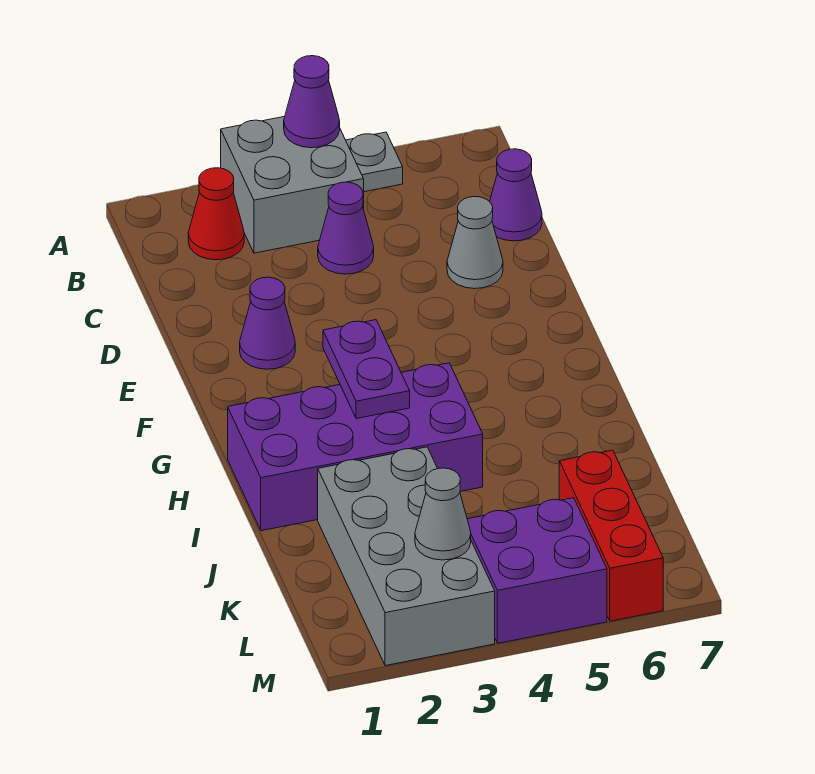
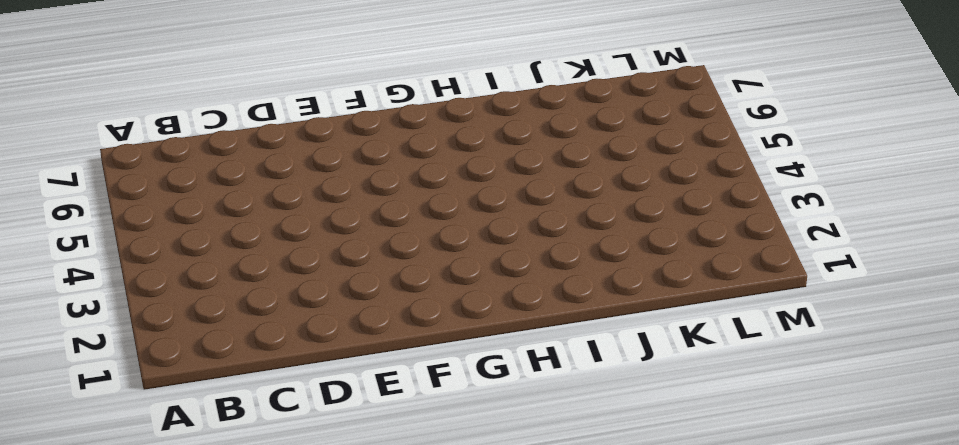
none -> grey 2x2 brick [221,116,364,253]
none -> grey 1x1 plate [346,132,403,192]
none -> red 1x1 cone [188,168,244,260]

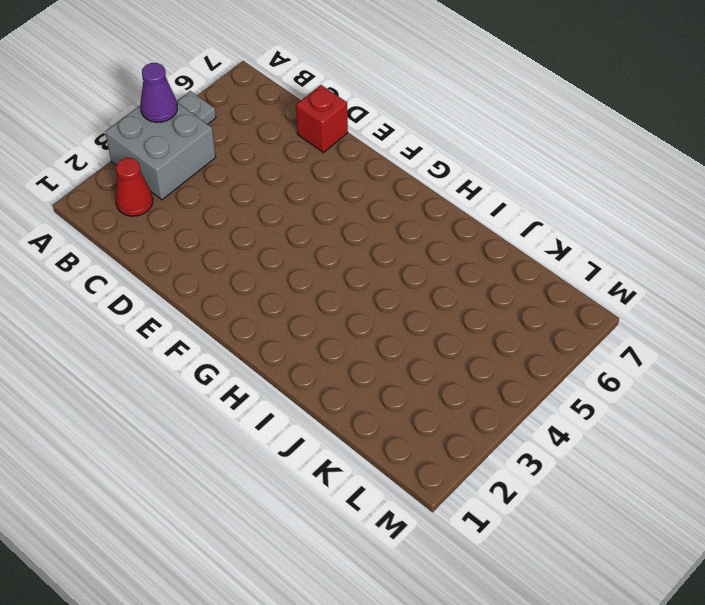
red 1x1 brick [296,85,348,153] -> none
none -> purple 1x1 cone [318,182,374,274]
none -> purple 1x1 cone [490,149,542,241]
none -> grey 1x1 cone [447,197,503,289]

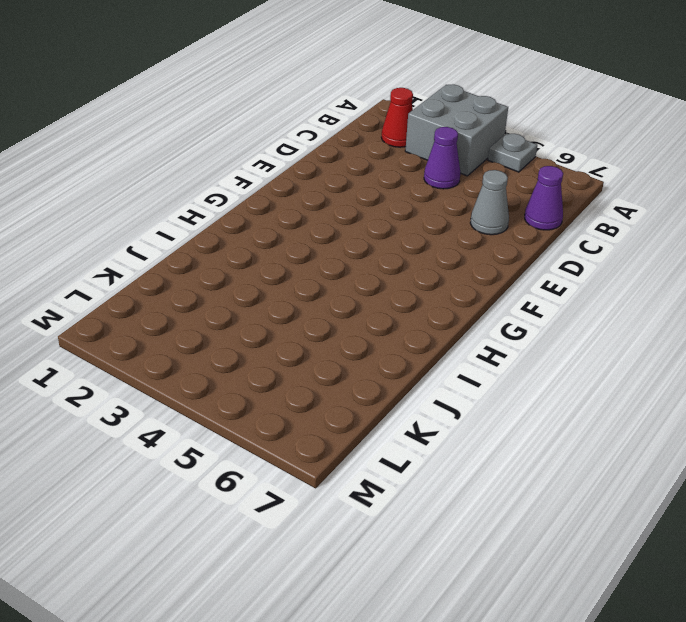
none -> purple 1x1 cone [240,277,295,369]
none -> purple 2x4 brick [228,363,483,531]
none -> grey 2x4 brick [318,447,495,666]

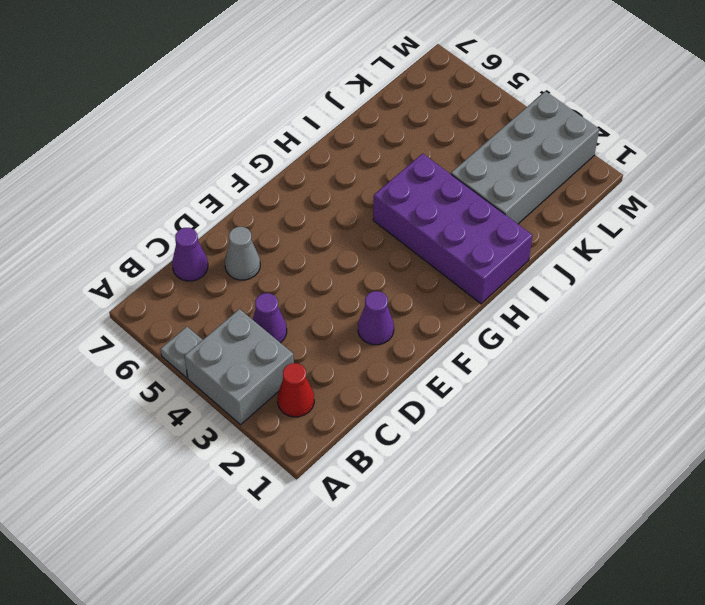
none -> red 1x3 brick [559,450,663,621]
none -> purple 2x2 brick [467,498,607,643]
none -> purple 1x1 cone [284,56,340,148]

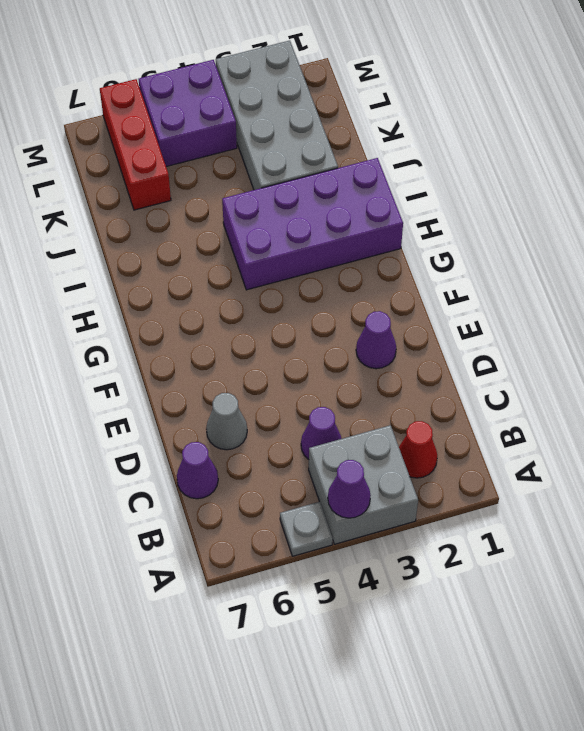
none -> purple 1x2 plate [323,320,410,419]
none -> grey 1x1 cone [415,468,471,560]

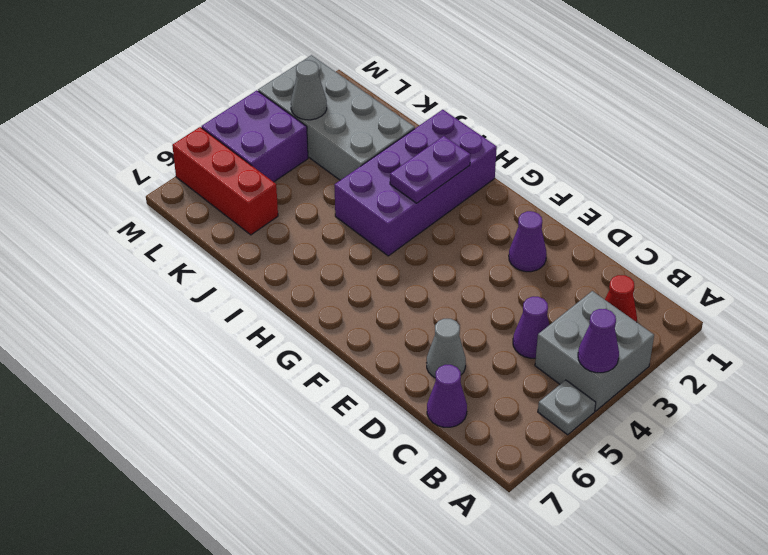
purple 1x2 plate [390,136,471,203] -> purple 1x2 plate turned to [323,320,410,419]

